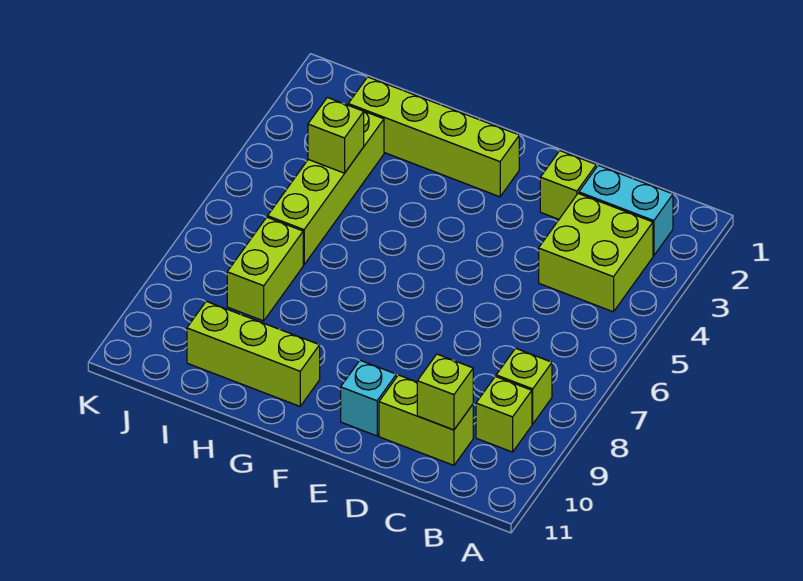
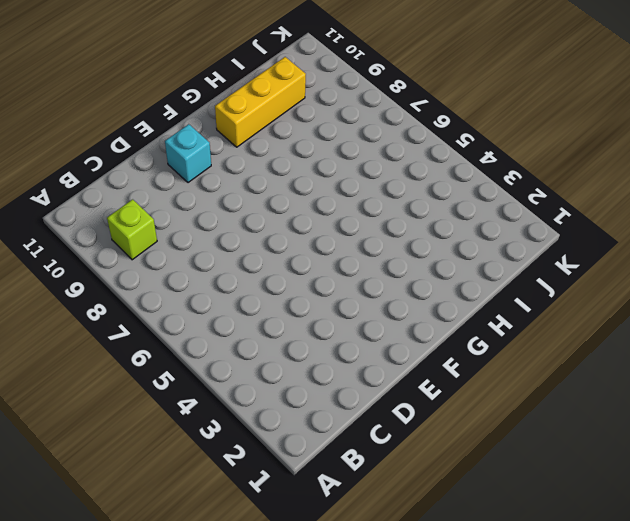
yellow 1x3 brick [215,57,306,147] -> lime 1x3 brick [187,301,320,406]
none -> cyan 1x2 brick [579,165,673,256]
none -> lime 2x2 brick [539,193,653,312]
none -> lime 1x1 brick [496,348,552,424]

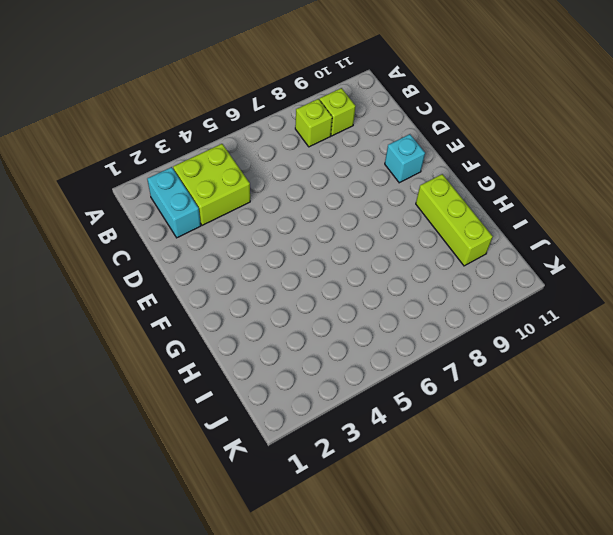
none -> lime 1x2 brick [379,375,473,465]
none -> lime 1x1 brick [540,151,596,219]
none -> lime 1x4 brick [348,77,519,197]

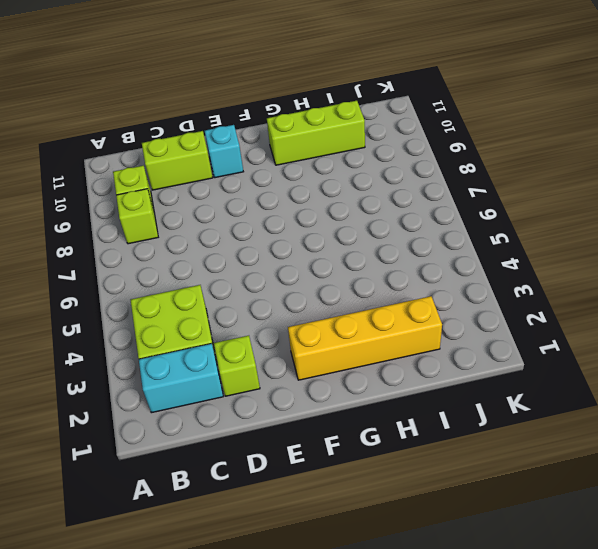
yellow 1x4 brick [288,296,442,380] -> lime 1x4 brick [348,77,519,197]
none -> lime 1x4 brick [268,111,384,265]
none -> lime 1x2 brick [227,217,303,321]
none -> lime 1x1 brick [417,354,473,430]

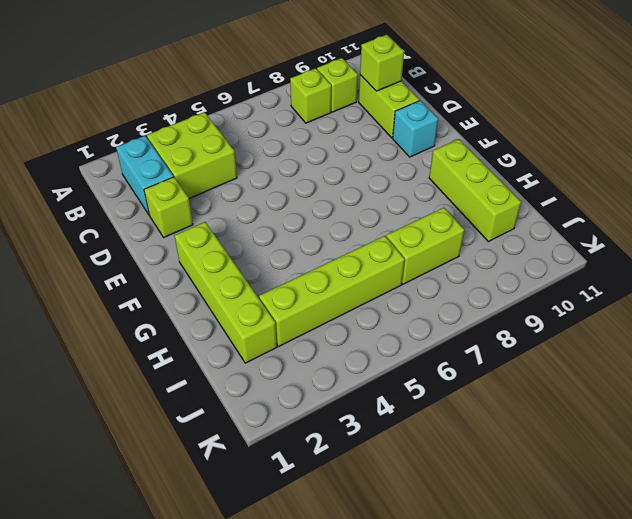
none -> lime 1x1 brick [308,97,364,173]

